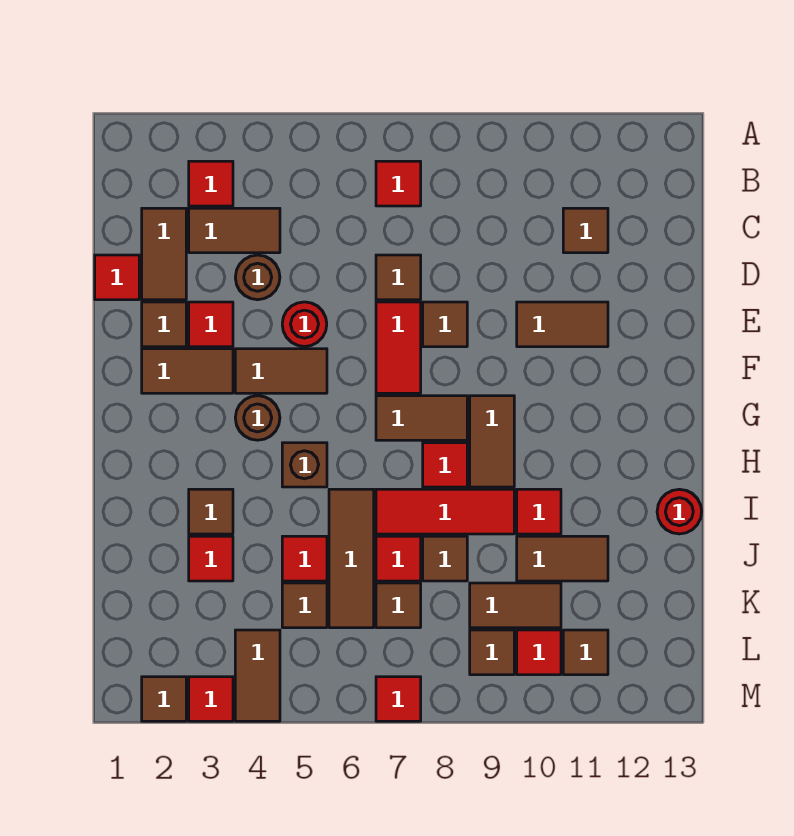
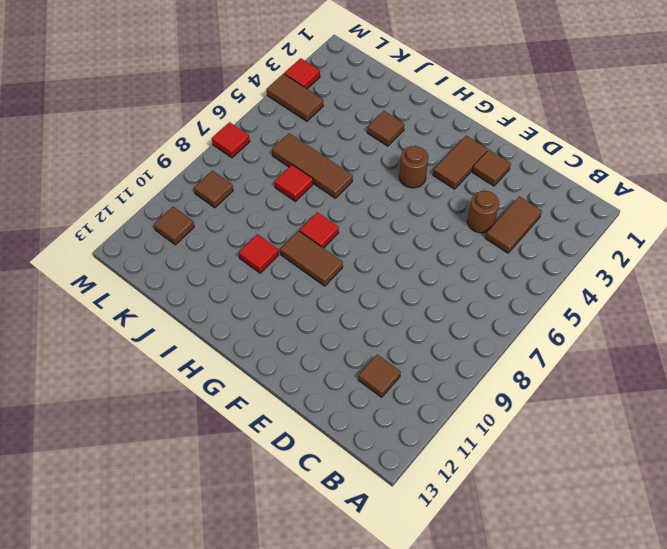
none -> red 1x1 tile [189,161,233,206]
none -> red 1x1 tile [376,161,421,206]
none -> brown 1x2 tile [142,208,186,300]
none -> red 1x1 tile [95,255,139,300]

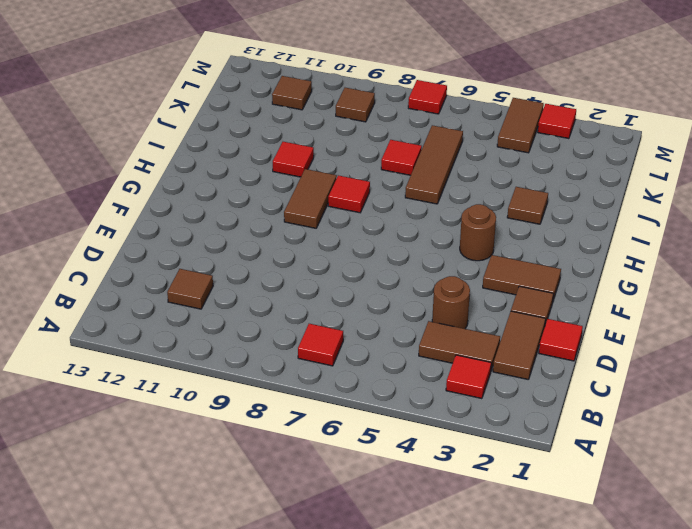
none -> brown 1x1 tile [376,255,421,300]
none -> red 1x1 tile [189,302,233,347]
none -> red 1x1 round brick [282,302,327,347]
none -> red 1x2 tile [376,302,421,393]

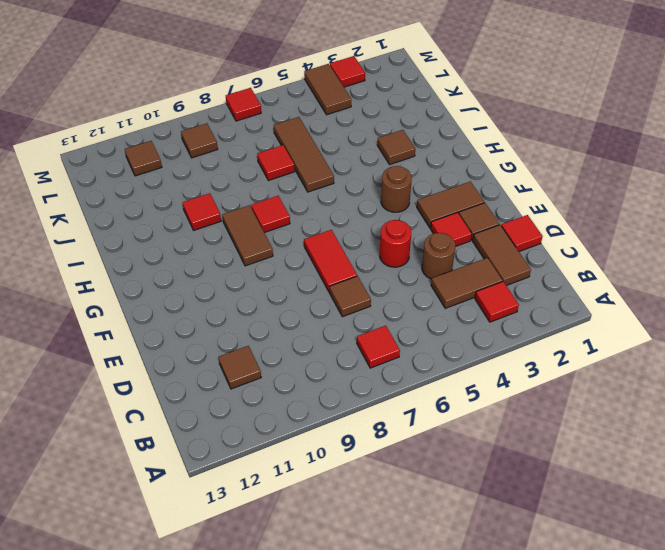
none -> brown 1x1 tile [423,302,467,347]
none -> brown 1x2 tile [517,302,608,347]
none -> brown 1x2 tile [235,349,327,393]
none -> brown 1x2 tile [376,396,467,440]

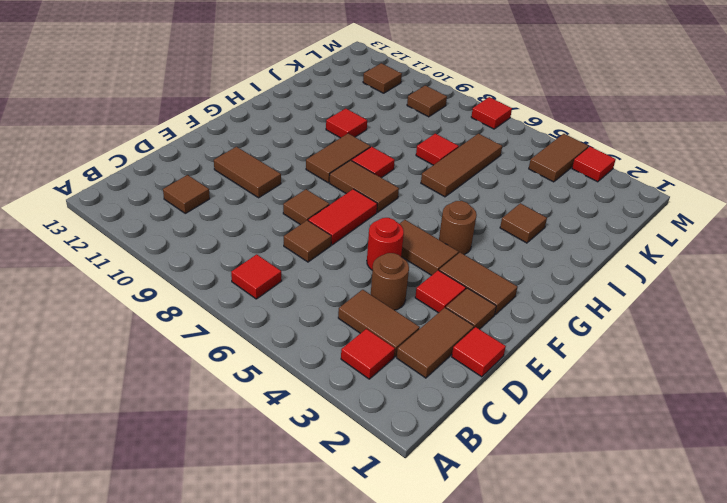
none -> brown 1x1 brick [282,443,327,487]
none -> red 1x3 tile [376,489,514,534]
none -> red 1x1 round brick [657,489,702,534]
none -> red 1x1 tile [189,536,233,581]

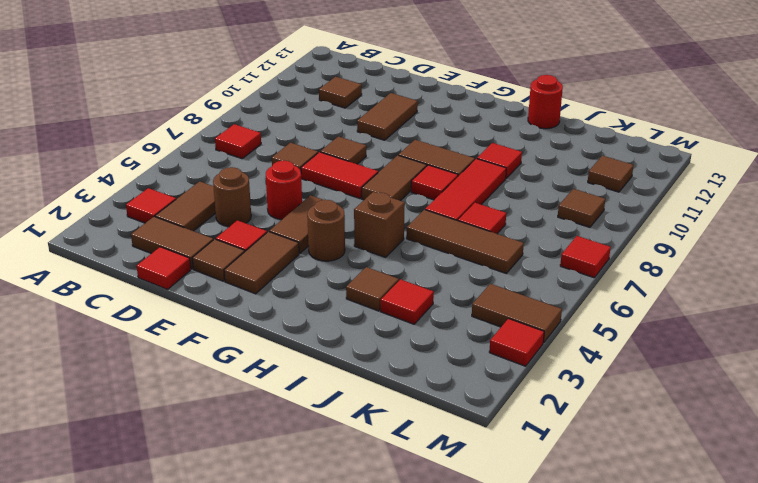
none -> red 1x1 tile [282,536,327,581]
none -> brown 1x1 tile [423,536,467,581]
none -> brown 1x2 tile [517,536,608,581]
none -> brown 1x1 tile [282,583,327,628]

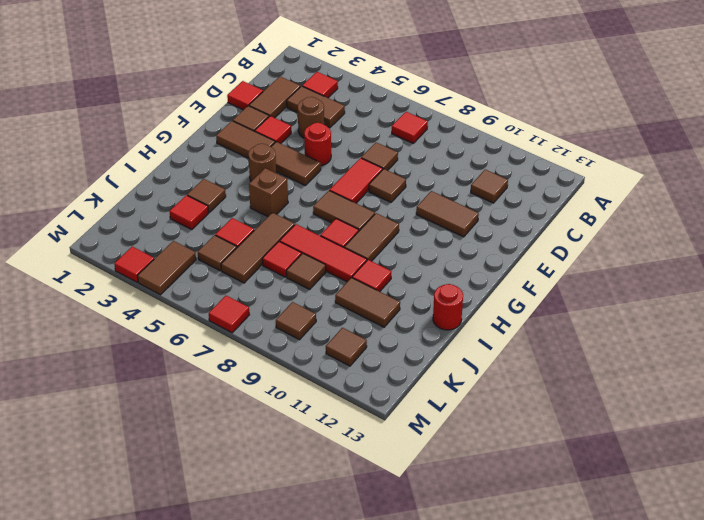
none -> brown 1x1 tile [376,583,421,628]
none -> brown 1x2 tile [470,583,561,628]
none -> red 1x1 tile [517,630,561,675]
none -> brown 1x1 tile [142,677,186,721]

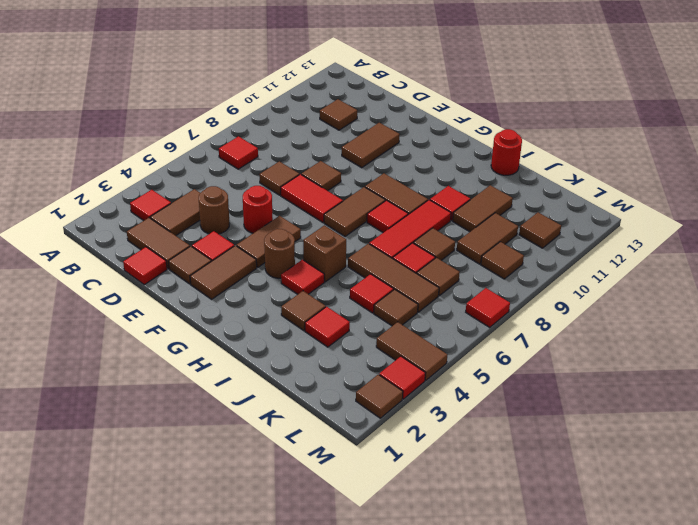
red 1x1 tile [281,260,324,294] -> red 1x1 tile moved to [517,630,561,675]

